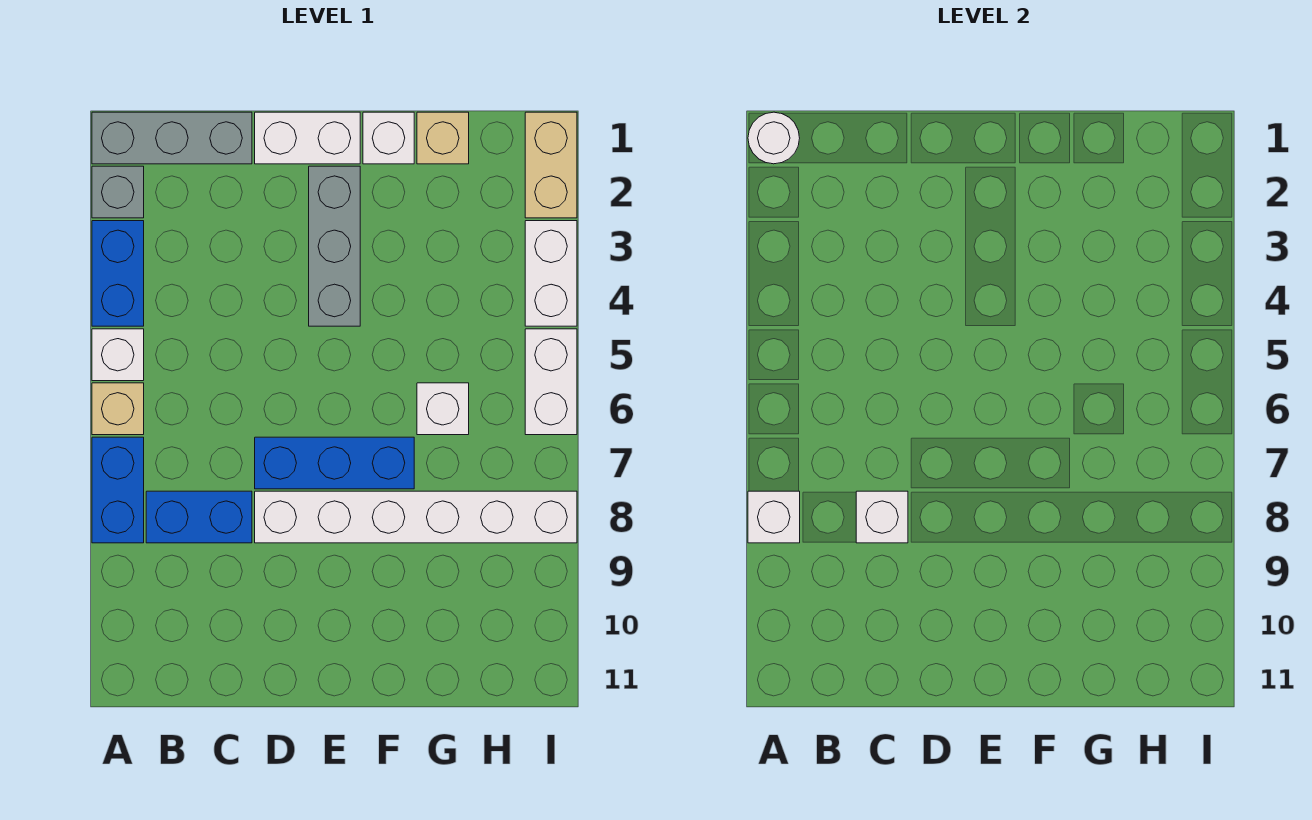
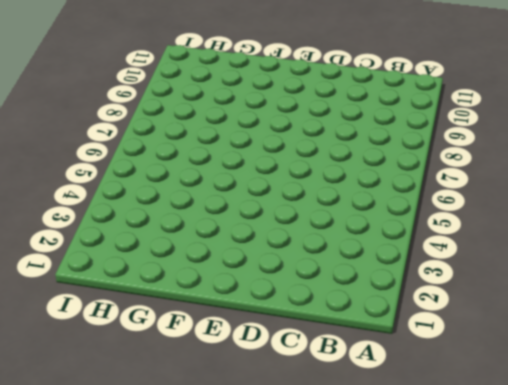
none -> grey 1x3 brick [92,112,252,164]
none -> grey 1x1 brick [92,166,144,218]
none -> blue 1x2 brick [92,221,144,326]

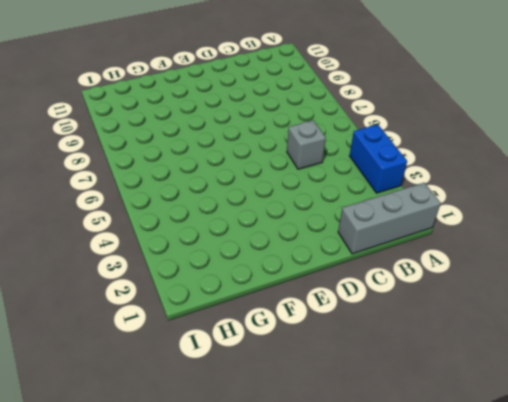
grey 1x1 brick [287,120,326,169] -> grey 1x1 brick moved to [92,166,144,218]
none -> white 1x1 brick [92,329,144,381]
none -> tan 1x1 brick [92,383,144,435]
none -> blue 1x2 brick [92,437,144,543]

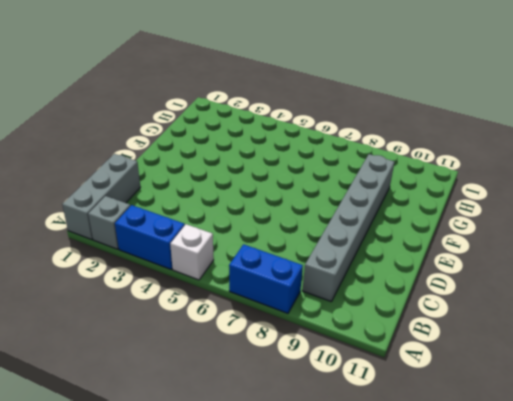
grey 1x6 brick [302,154,394,302] -> none
none -> tan 1x1 brick [92,383,144,435]
none -> blue 1x2 brick [146,491,252,543]
none -> white 1x2 brick [255,112,360,164]

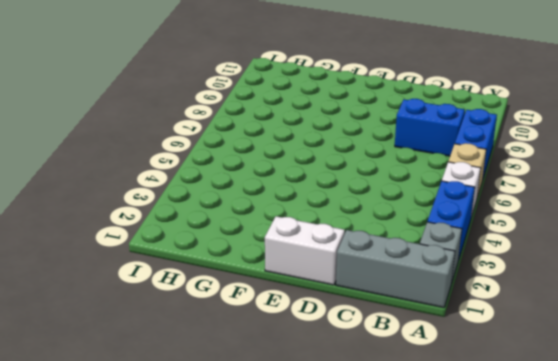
none -> blue 1x3 brick [255,437,414,489]
none -> white 1x6 brick [255,491,577,543]
none -> grey 1x3 brick [309,166,360,326]

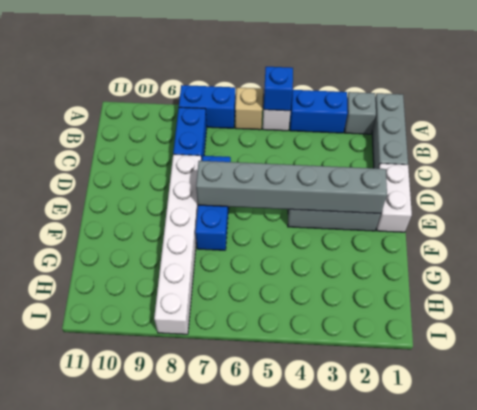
blue 1x1 brick [264,67,293,111] -> none
grey 1x6 brick [196,161,387,213] -> none
none -> white 1x1 brick [363,112,414,164]
none -> tan 1x1 brick [417,112,469,164]
none -> white 1x1 brick [417,383,469,435]

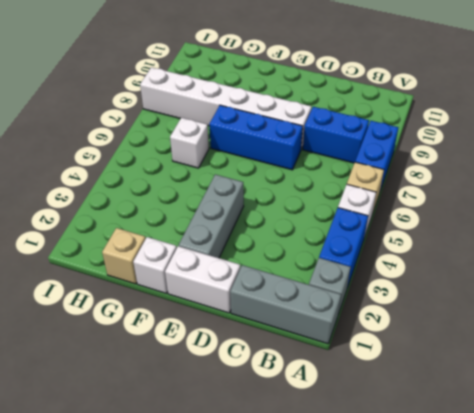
none -> tan 1x2 brick [525,112,577,218]
none -> white 1x2 brick [525,221,577,326]
none -> white 1x2 brick [525,329,577,435]

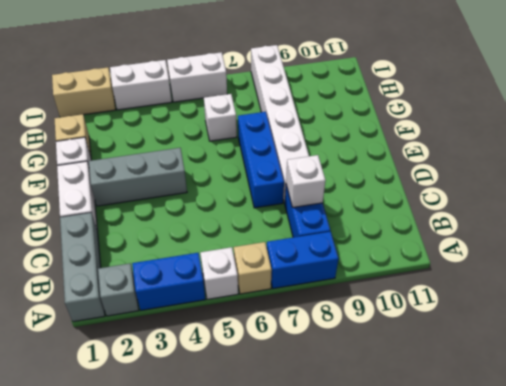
none -> white 1x1 round brick [748,112,800,164]
none -> white 1x1 brick [748,491,800,543]

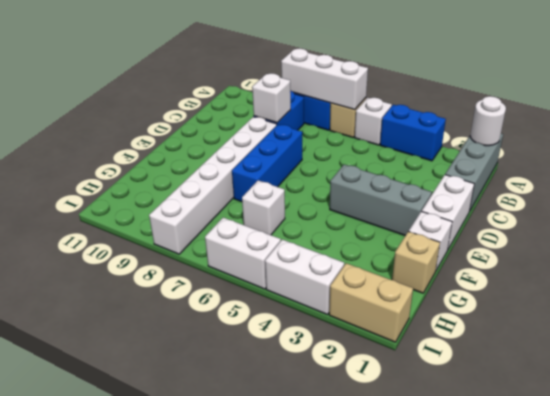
white 1x3 brick [281,49,368,110] -> white 1x1 brick [748,491,800,543]
none -> grey 1x1 brick [92,166,144,218]

